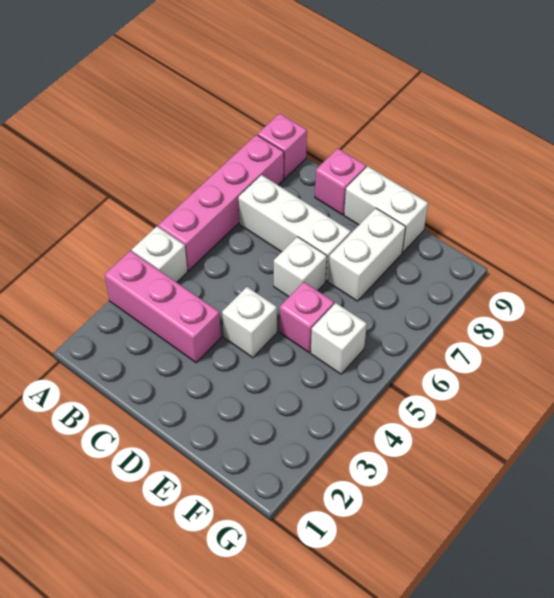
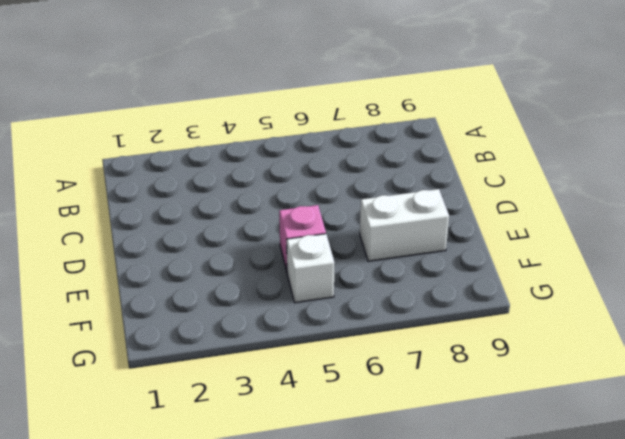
none -> pink 1x3 brick [105,251,221,363]
none -> white 1x1 brick [132,226,188,282]
none -> pink 1x4 brick [158,135,284,271]

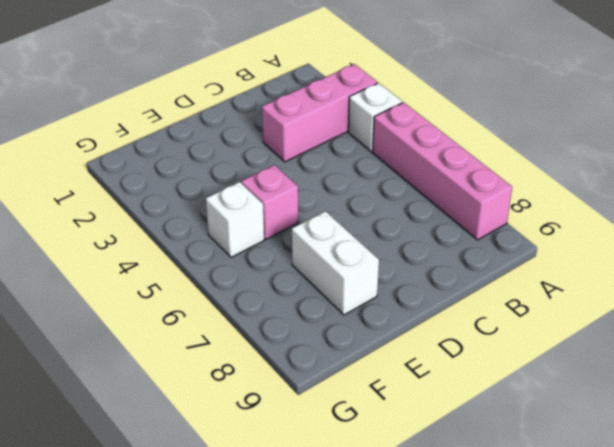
none -> pink 1x1 brick [258,113,307,179]
none -> white 1x3 brick [238,175,351,281]
none -> pink 1x1 brick [315,148,366,215]

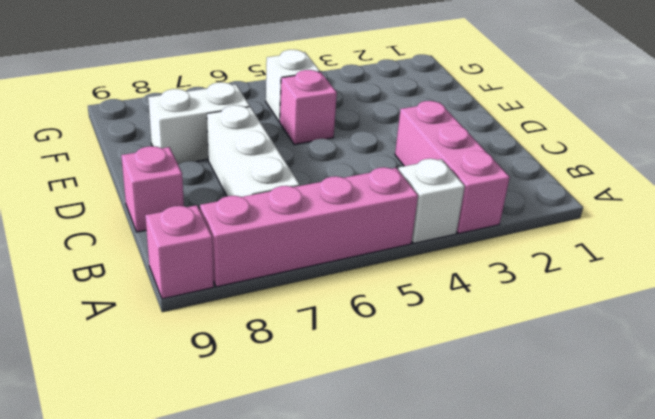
none -> white 1x1 brick [222,287,277,358]
none -> white 1x1 brick [274,237,327,297]
none -> white 1x2 brick [344,166,428,252]

